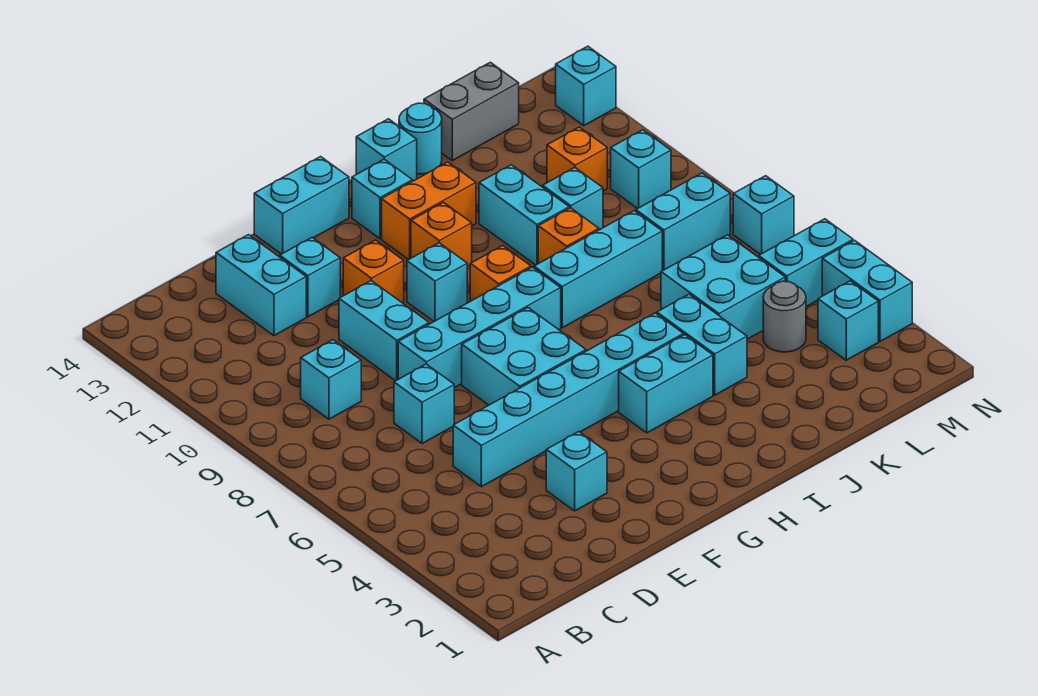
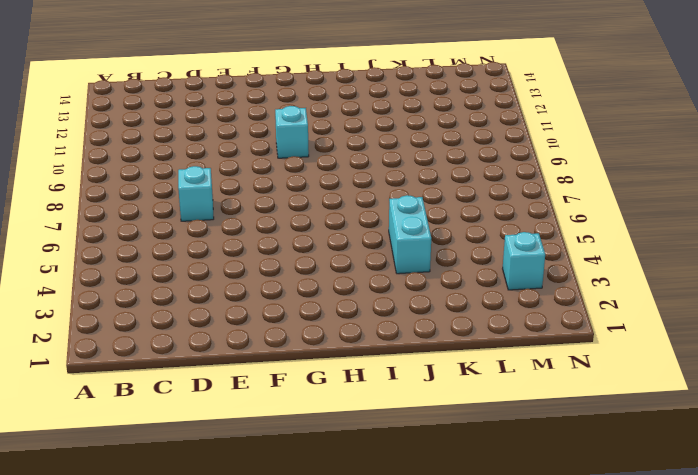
none -> cyan 1x1 brick [301,340,361,419]
none -> cyan 1x6 brick [453,313,683,487]
none -> cyan 1x2 brick [216,235,306,336]
none -> cyan 1x1 brick [546,432,607,511]

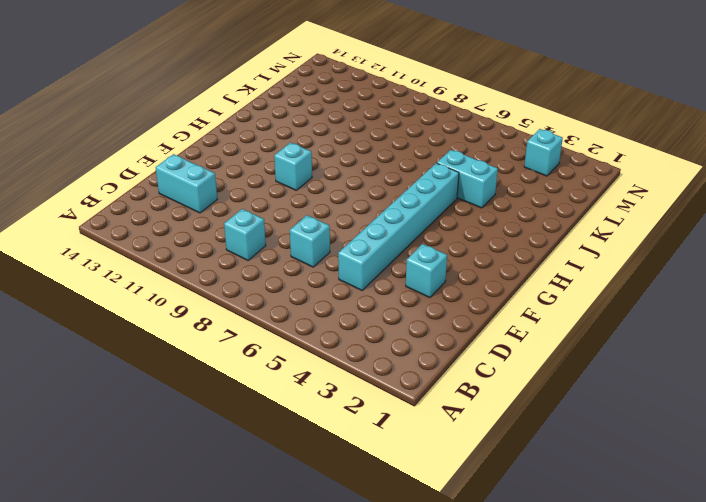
none -> cyan 1x4 brick [398,267,561,388]
none -> cyan 1x2 brick [339,281,429,381]
none -> cyan 1x1 brick [280,238,340,317]
none -> cyan 2x2 brick [462,308,586,405]

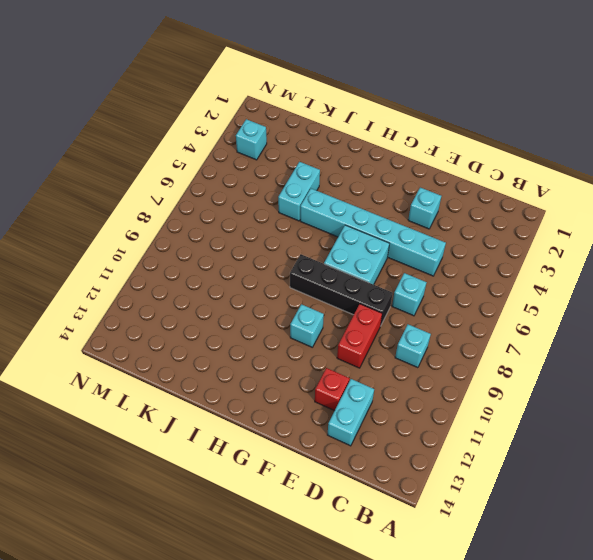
black 1x4 brick [290,254,393,326] -> cyan 1x4 brick [398,267,561,388]
red 1x2 brick [337,304,382,368] -> cyan 1x2 brick [339,281,429,381]
red 1x1 brick [315,368,350,411] -> cyan 1x1 brick [280,238,340,317]
none -> orange 1x1 brick [343,240,404,303]
none -> cyan 1x2 brick [254,157,349,254]
none -> cyan 1x2 brick [619,335,713,433]
none -> orange 1x1 brick [470,246,531,301]

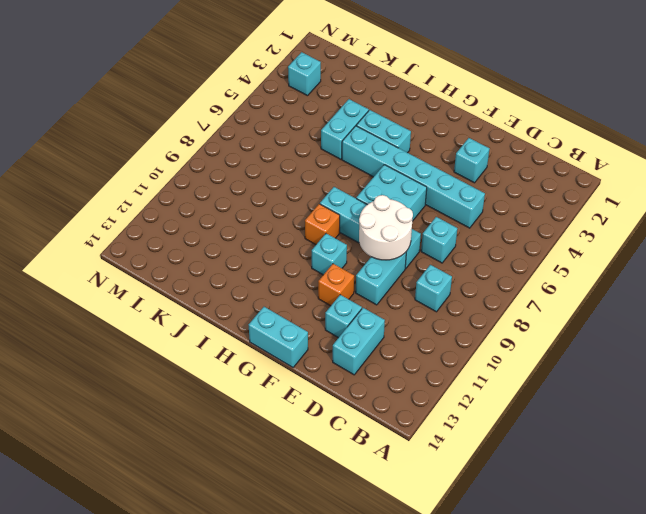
white 2x2 round brick [359,195,413,260] -> none
none -> orange 1x1 brick [411,202,472,266]
none -> orange 1x2 brick [382,162,476,260]
none -> cyan 1x1 brick [352,159,412,239]
none -> cyan 1x3 brick [534,211,662,328]

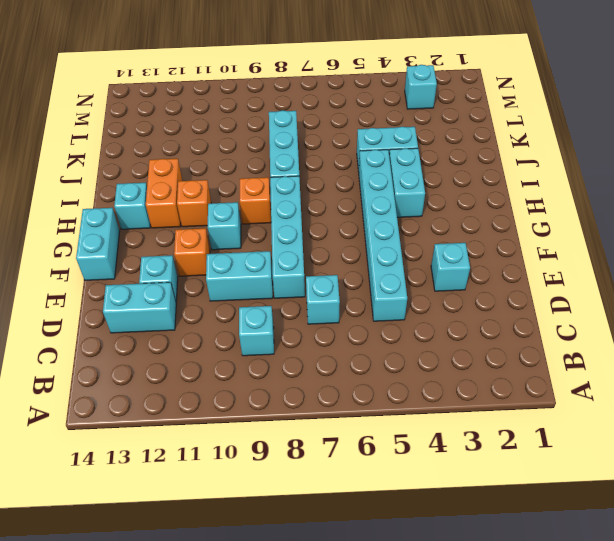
none -> cyan 2x2 brick [462,308,586,405]
none -> cyan 1x1 brick [356,119,417,181]
none -> orange 1x1 brick [538,208,599,263]
none -> cyan 1x2 brick [479,165,569,265]

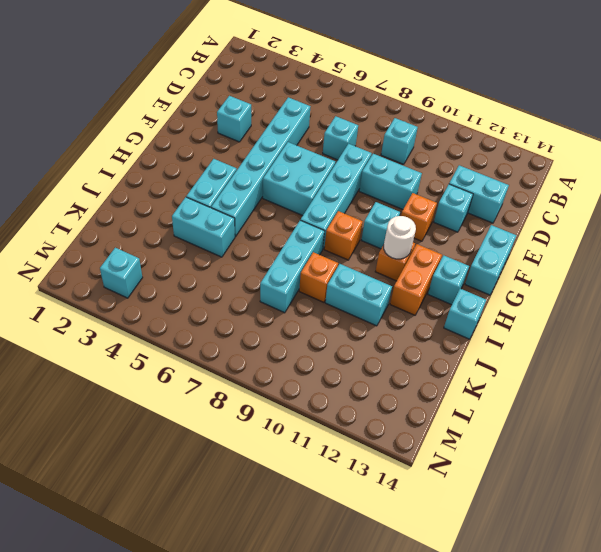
white 1x1 round brick [384,216,416,259] -> none
none -> cyan 1x1 round brick [399,103,442,174]
none -> cyan 2x2 brick [661,235,785,339]
none -> cyan 1x1 brick [543,168,603,230]
none -> grey 1x2 brick [424,62,519,161]

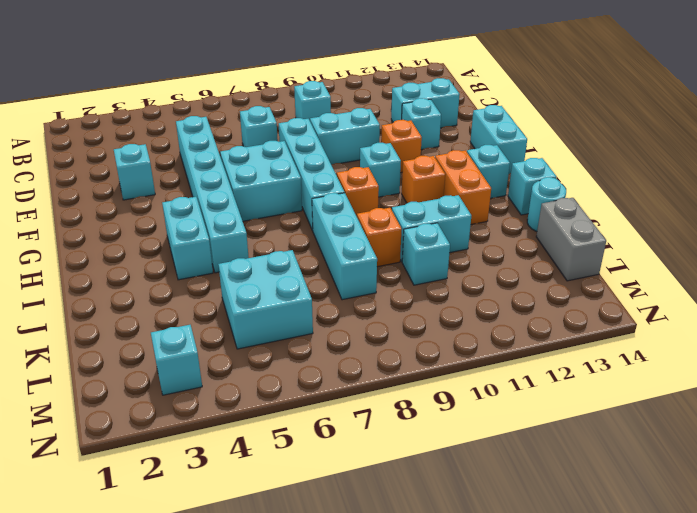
none -> cyan 1x2 brick [657,294,747,395]
none -> grey 1x1 round brick [763,281,806,352]
none -> cyan 1x2 brick [636,173,730,271]
none -> orange 1x1 brick [547,127,607,191]

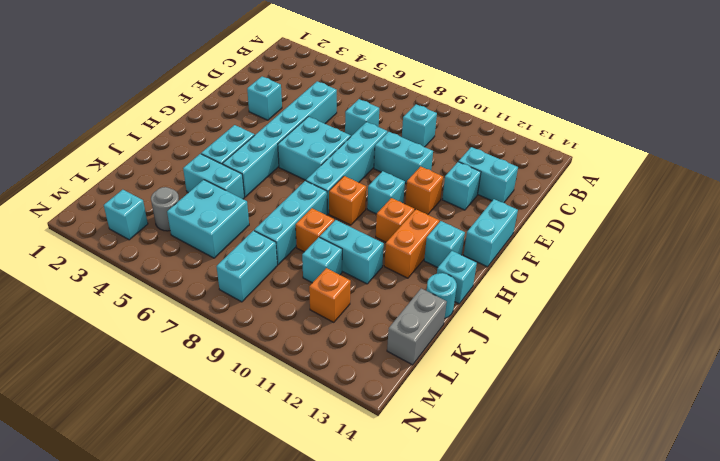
none -> cyan 1x2 brick [759,219,853,306]
none -> cyan 1x1 brick [611,130,671,209]
none -> cyan 1x2 brick [822,240,912,341]
none -> cyan 1x1 brick [733,176,794,254]

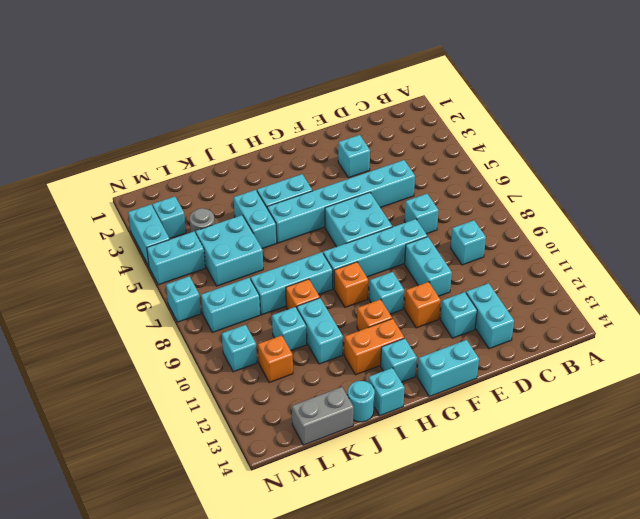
none -> cyan 1x1 brick [556,46,616,126]

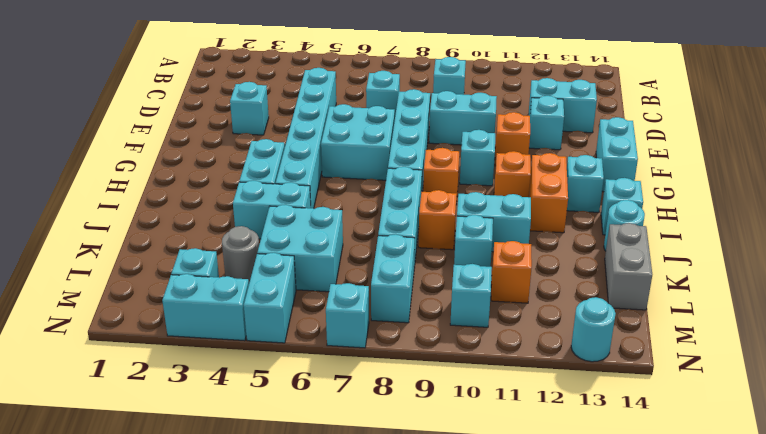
cyan 1x1 round brick [571,297,616,362] -> cyan 1x1 brick [556,46,616,126]

